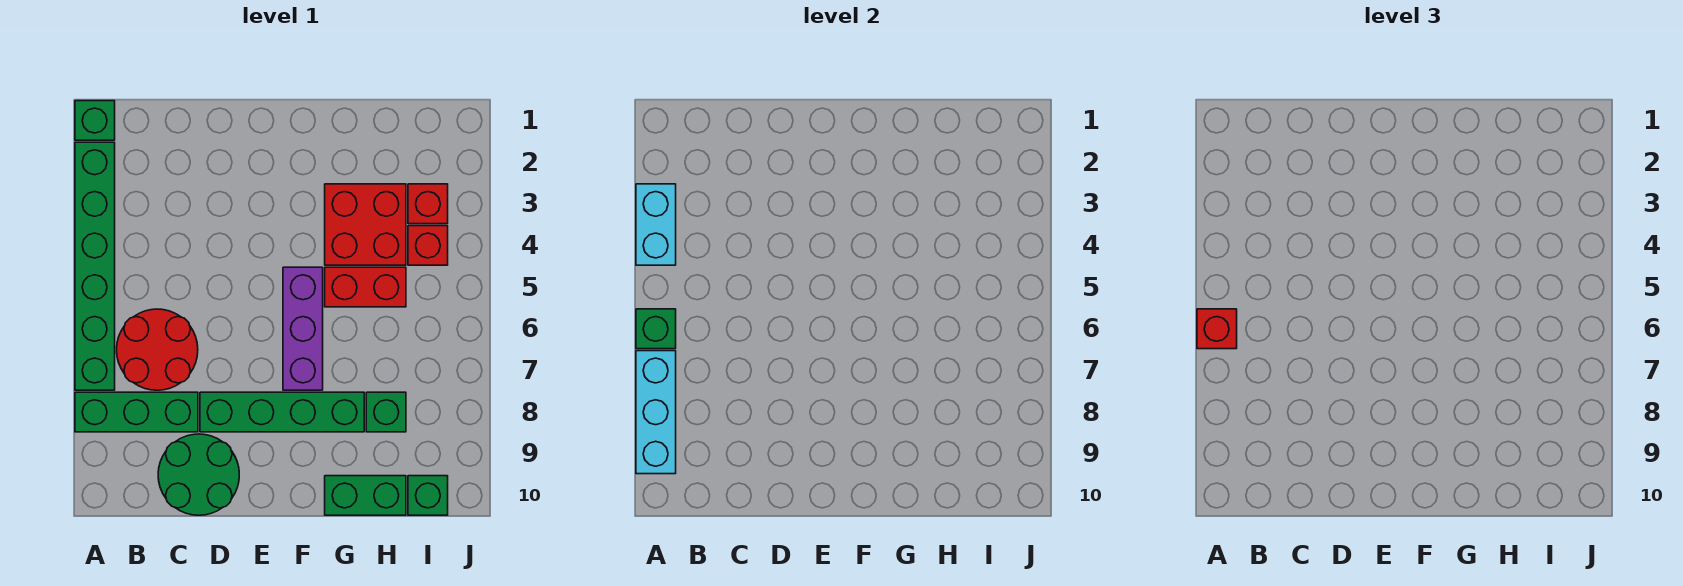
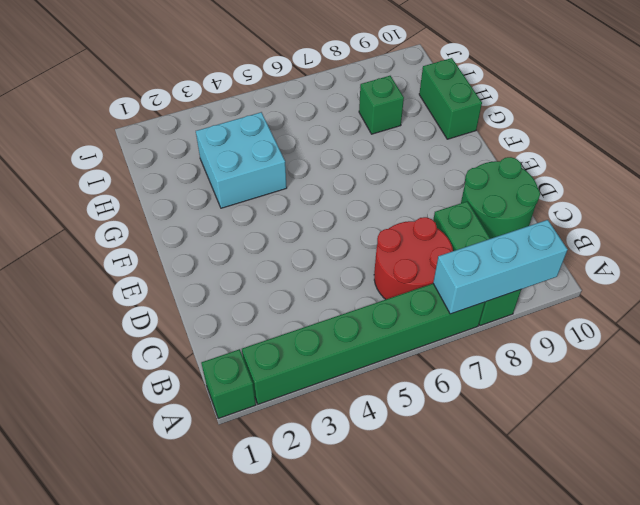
cyan 2x2 brick [196,112,287,208] -> red 2x2 brick [325,184,406,265]
none -> green 1x4 brick [200,392,364,432]
none -> purple 1x3 brick [283,267,323,390]
none -> red 1x2 brick [325,267,406,307]

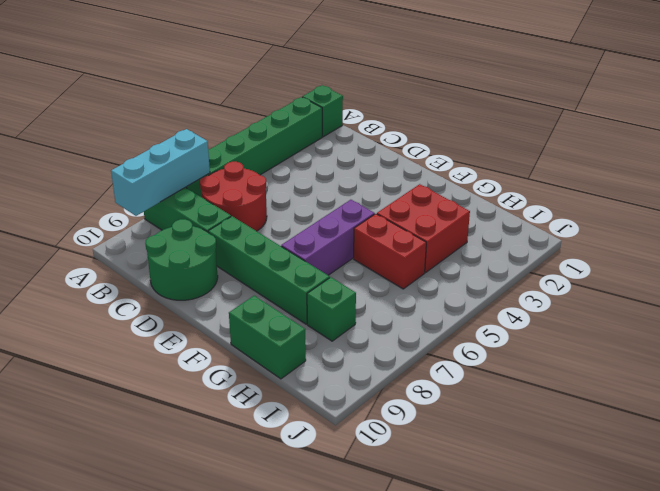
none -> red 1x1 brick [408,184,448,224]
none -> red 1x1 brick [408,226,448,265]
none -> green 1x1 brick [408,476,448,515]

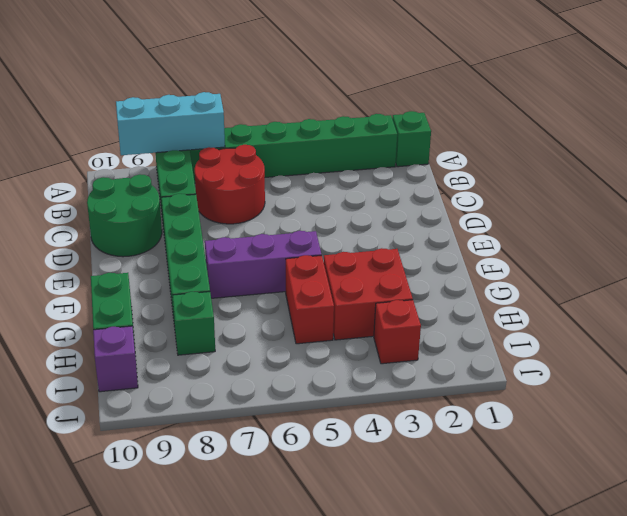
purple 1x1 brick [93,326,138,392] -> green 1x1 brick [408,476,448,515]
none -> red 1x1 brick [408,226,448,265]
none -> cyan 1x2 brick [636,184,676,265]
none -> green 1x1 brick [636,309,676,349]

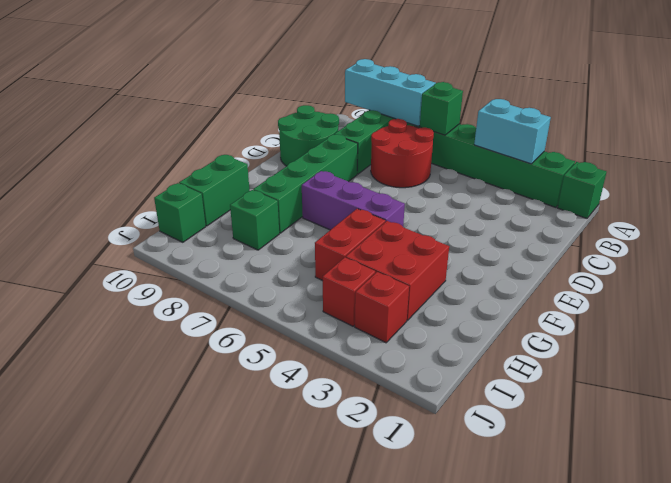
none -> red 1x1 brick [1197,309,1237,349]

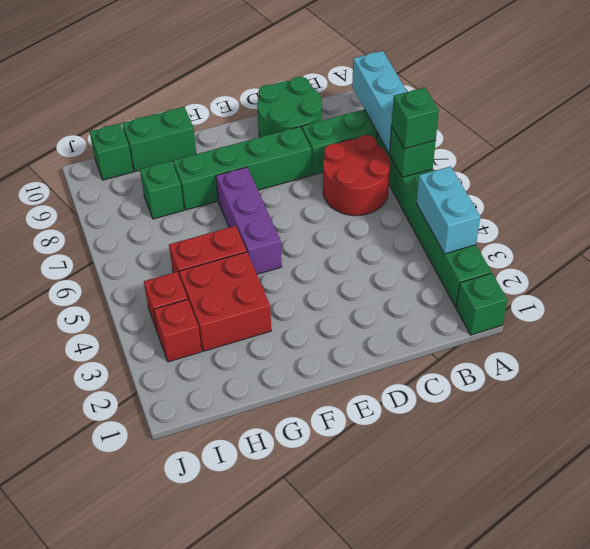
green 1x1 brick [392,87,439,149] -> red 1x1 brick [1197,309,1237,349]

